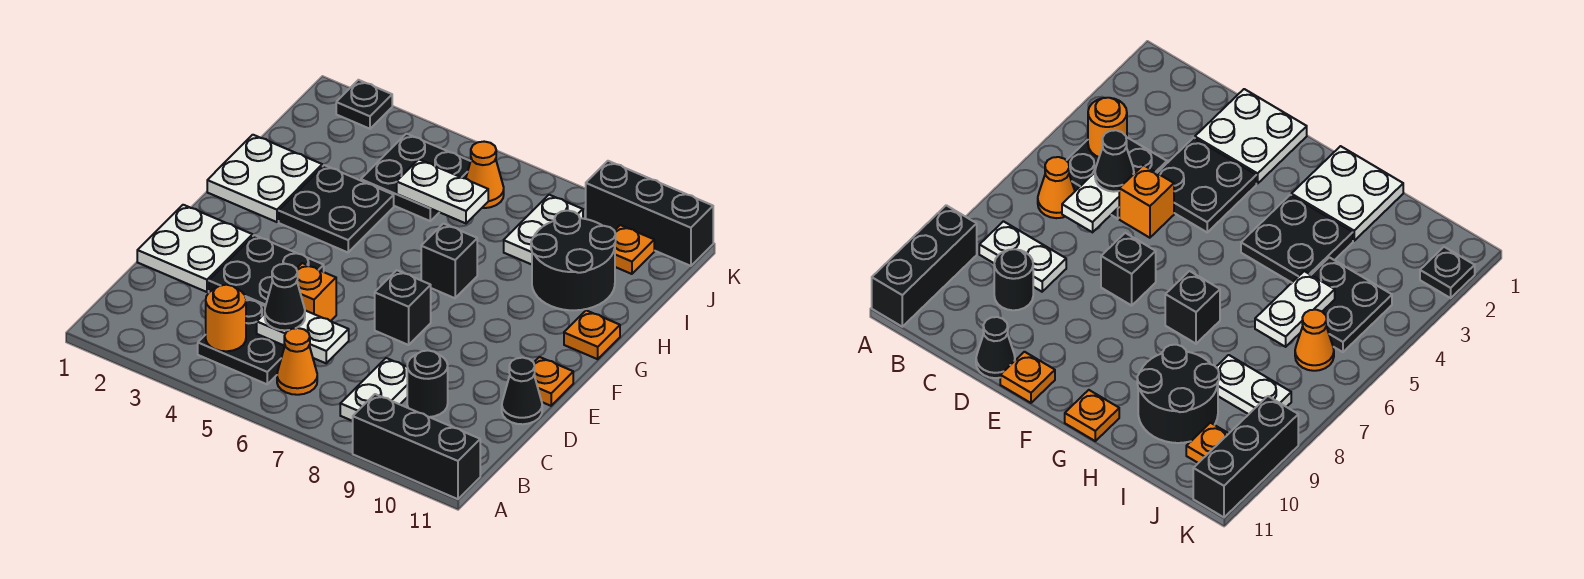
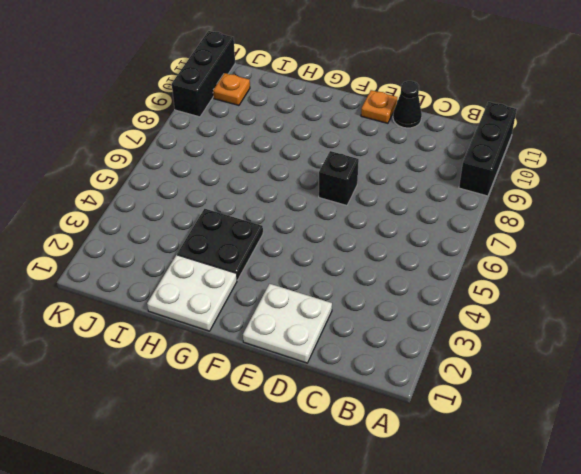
none -> black 2x2 plate [198,298,285,384]
none -> orange 1x1 cone [277,328,317,395]
none -> white 1x2 plate [340,358,407,421]

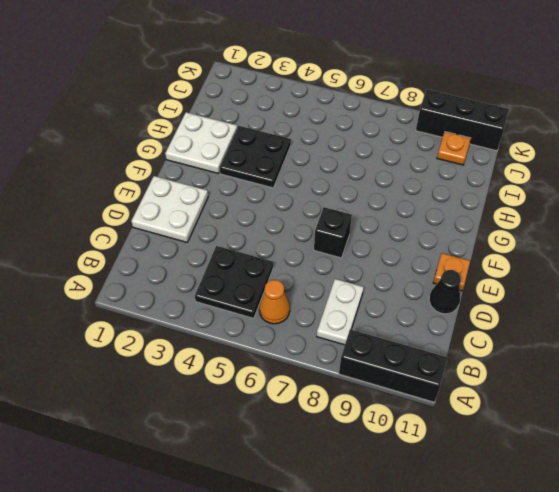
none -> black 1x1 round brick [407,351,448,417]
none -> black 2x2 plate [209,235,324,306]
none -> orange 1x1 brick [297,263,336,321]

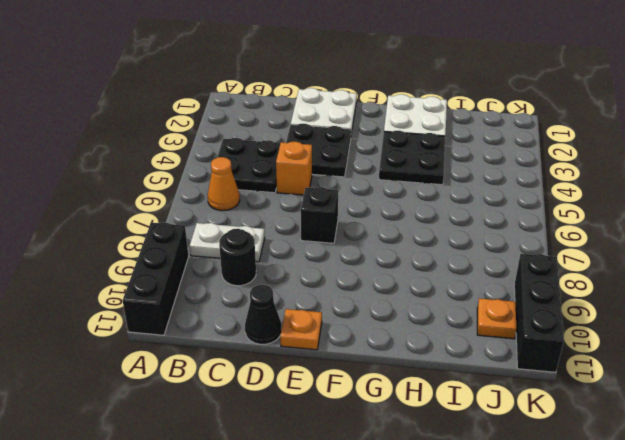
none -> black 1x1 brick [421,224,477,298]
none -> orange 1x1 plate [564,310,620,359]
none -> black 2x2 round brick [531,211,616,310]

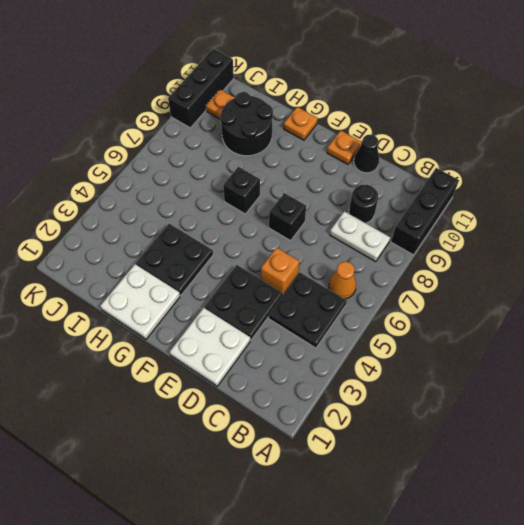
none -> black 2x2 plate [361,134,471,221]
none -> white 1x2 plate [504,195,583,265]
none -> orange 1x1 cone [466,142,504,208]

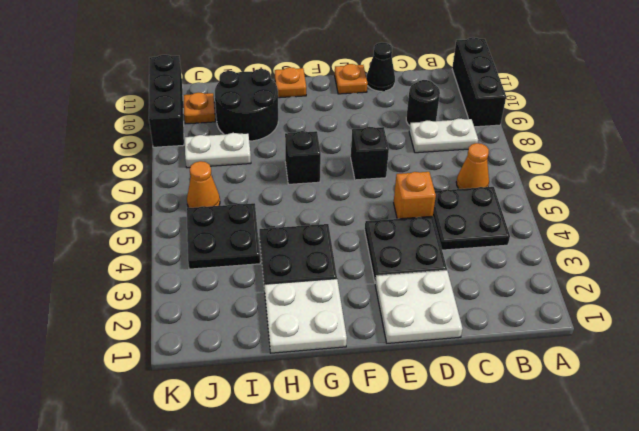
none -> black 1x1 plate [336,80,392,129]
none -> orange 1x1 round brick [206,285,246,351]
none -> white 1x2 plate [257,311,349,363]

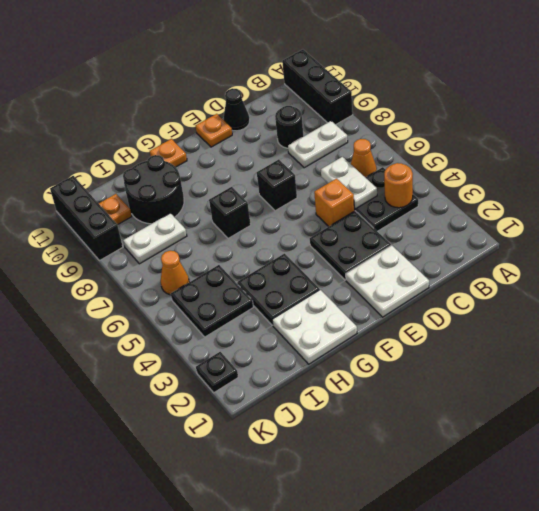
none -> white 1x2 plate [397,159,488,223]
none -> black 1x1 cone [265,264,305,330]

